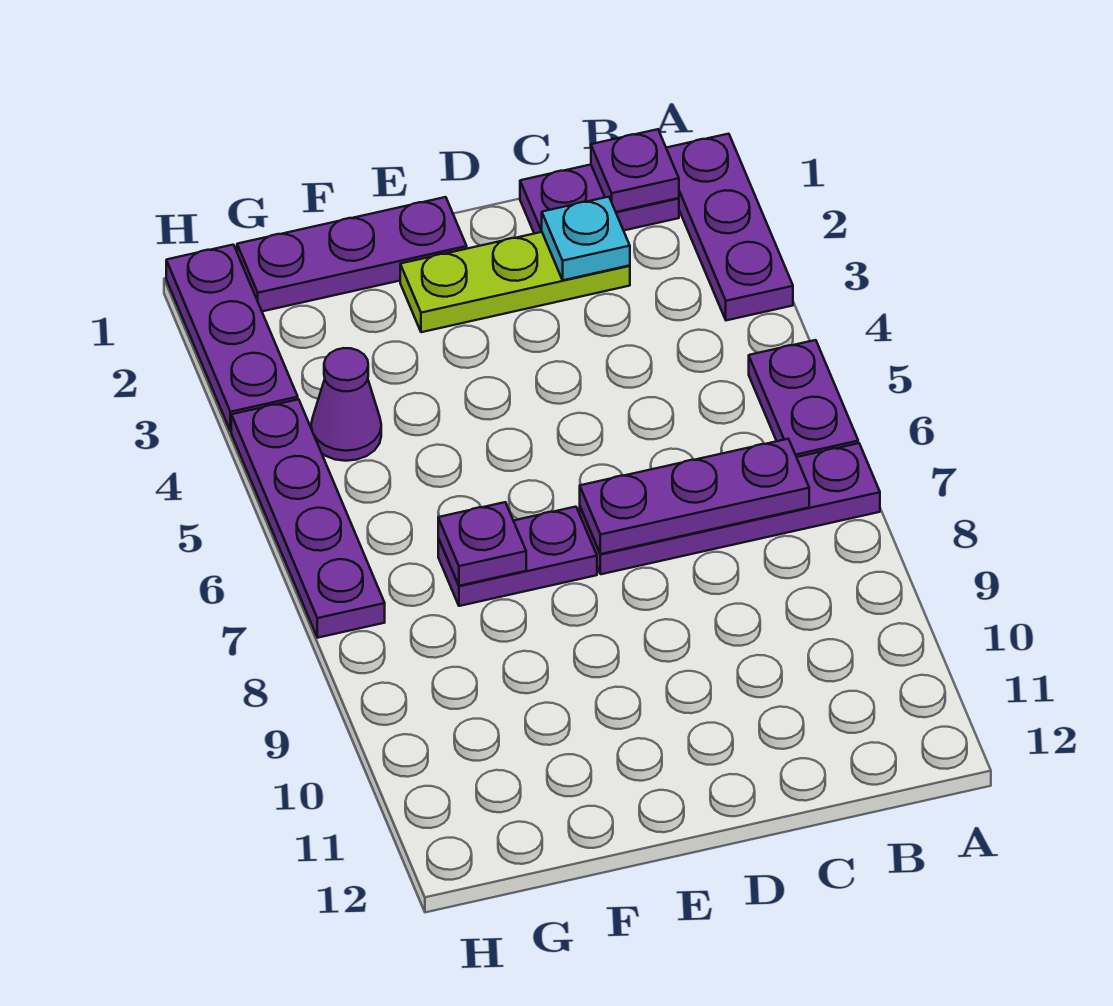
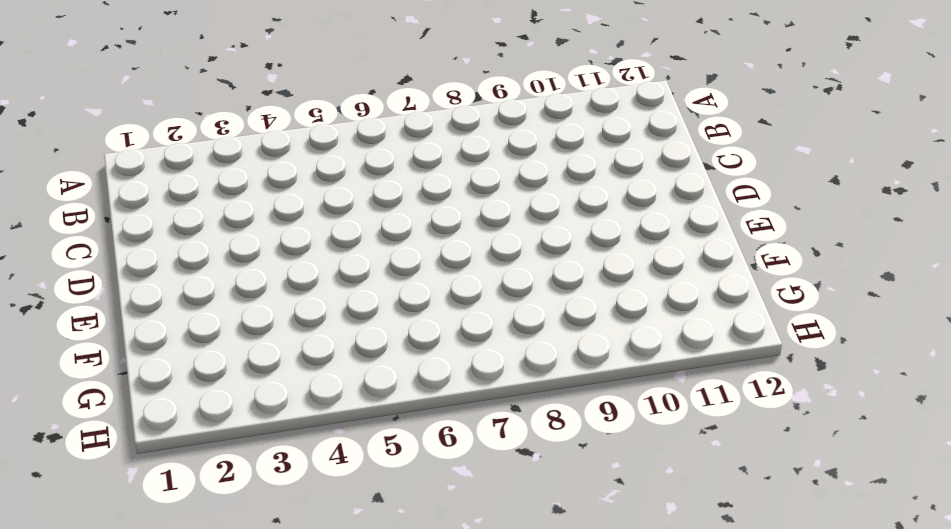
none -> purple 1x3 plate [666,134,793,320]
none -> purple 1x2 plate [749,340,858,457]
none -> purple 1x4 plate [580,443,880,574]

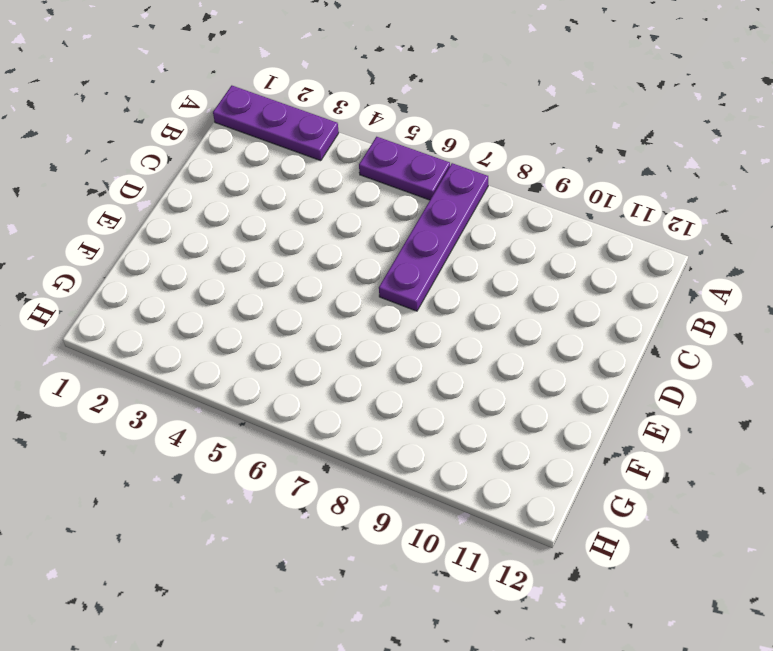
none -> purple 1x2 plate [520,165,679,234]
none -> lime 1x3 plate [400,232,630,332]
none -> purple 1x3 plate [237,197,467,311]

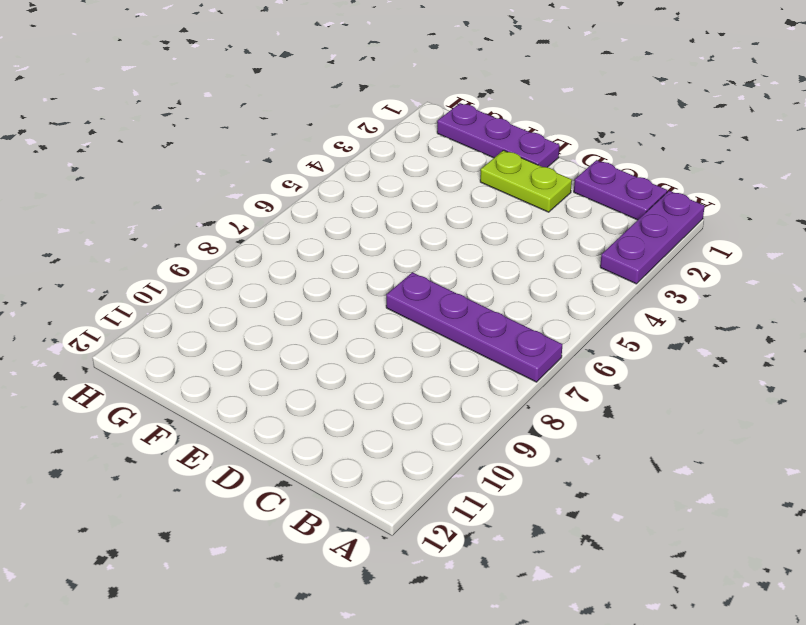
lime 1x2 plate [480,150,572,212] -> lime 1x3 plate [400,232,630,332]
none -> purple 1x2 plate [749,340,858,457]
none -> purple 1x2 plate [438,507,597,606]
none -> purple 1x1 cone [311,348,381,461]

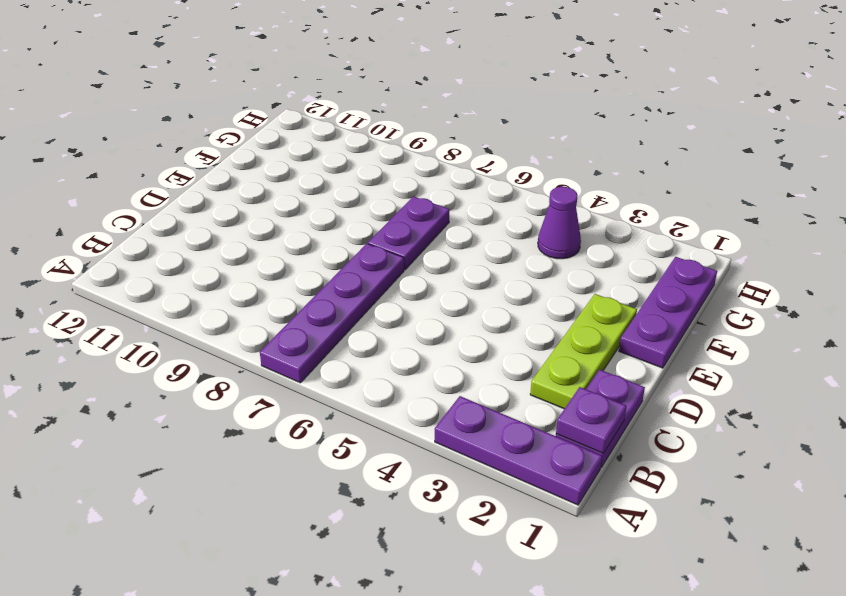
none -> purple 1x2 plate [749,340,858,457]
none -> purple 1x3 plate [166,245,298,431]
none -> purple 1x4 plate [231,399,385,638]

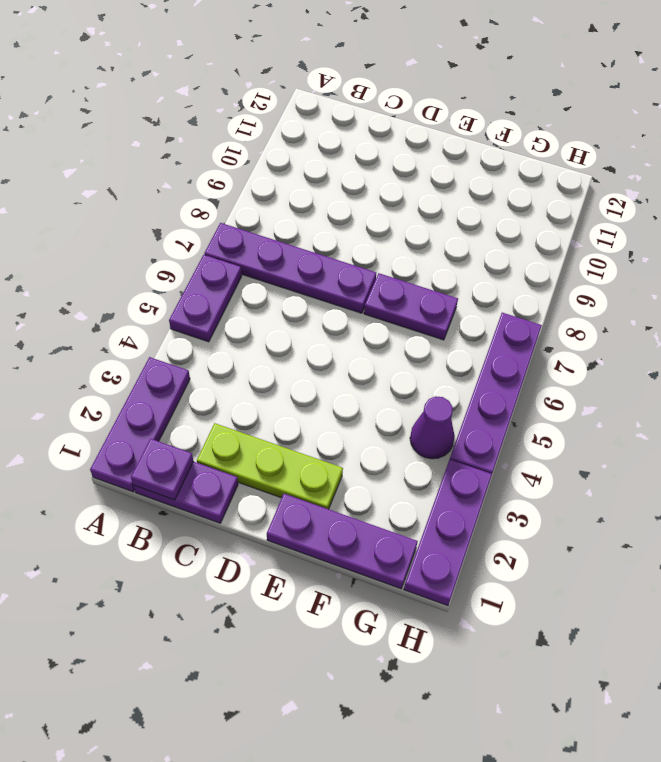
none -> purple 1x3 plate [580,439,809,554]
none -> cyan 1x1 plate [542,197,630,280]
none -> purple 1x1 plate [438,502,526,586]

